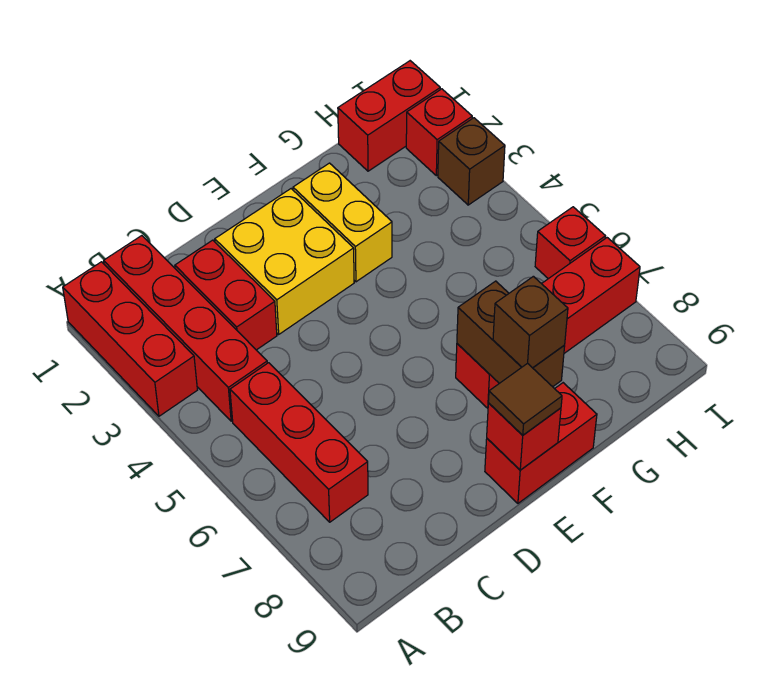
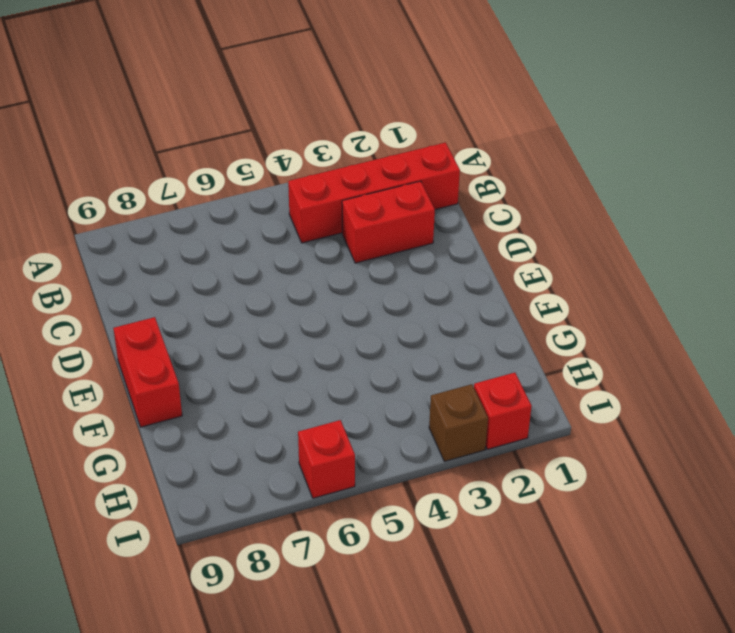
none -> red 1x3 brick [63,262,197,416]
none -> red 1x3 brick [230,363,368,522]
none -> yellow 2x2 brick [215,189,354,334]

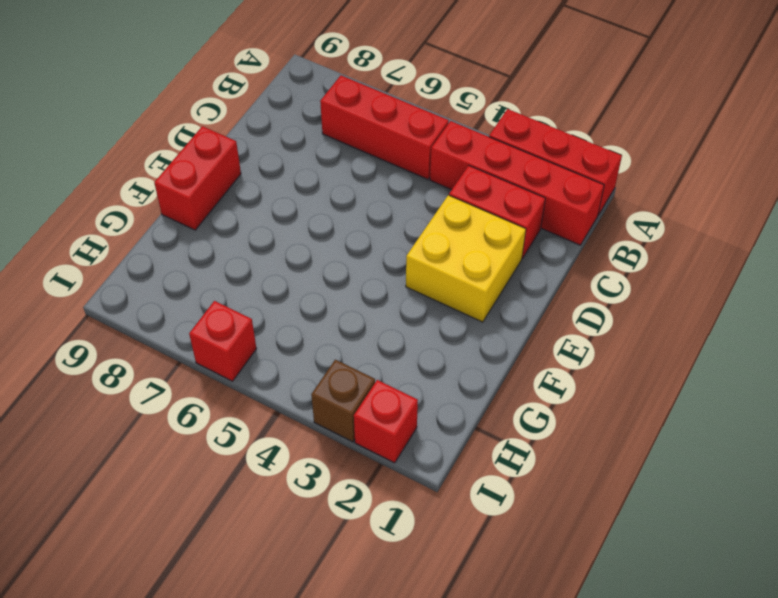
none -> yellow 1x2 brick [293,163,392,282]
none -> red 1x4 brick [456,238,640,408]
none -> red 1x2 brick [338,61,440,171]

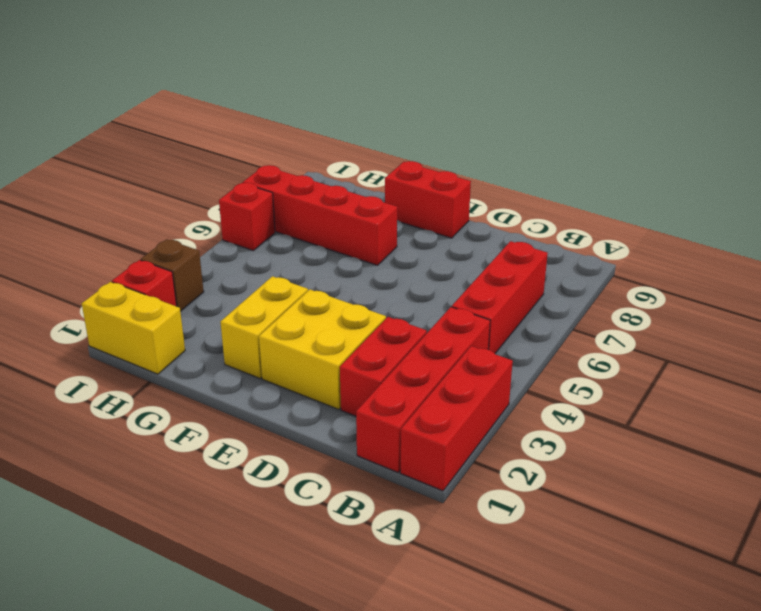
yellow 1x2 brick [82,282,185,374] -> red 1x2 brick [338,61,440,171]
none -> red 1x1 brick [487,403,561,470]
none -> brown 1x2 brick [457,281,565,387]
none -> brown 1x1 tile [488,363,562,435]

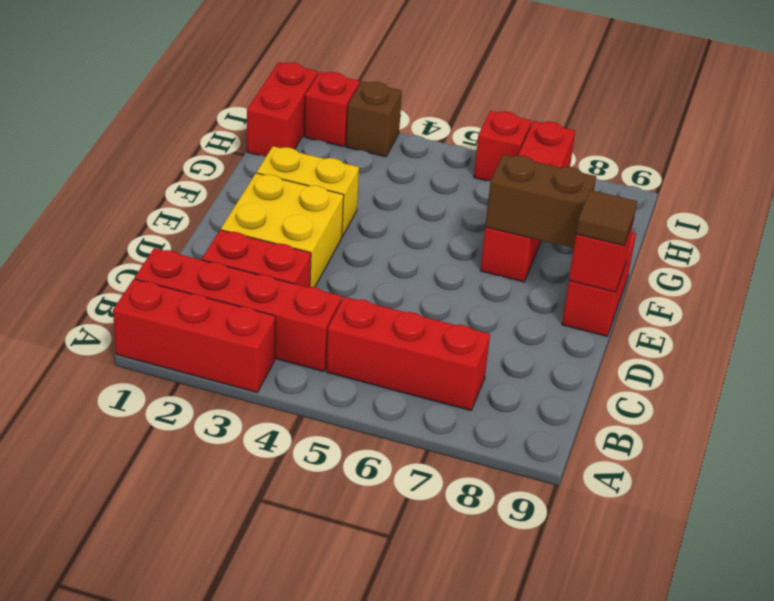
none -> brown 1x1 brick [493,276,568,368]

